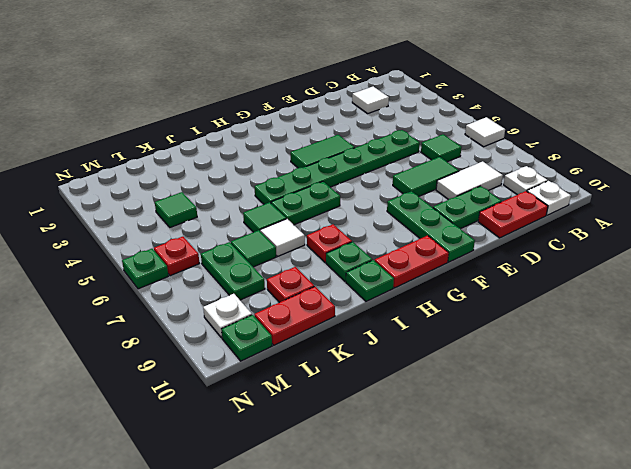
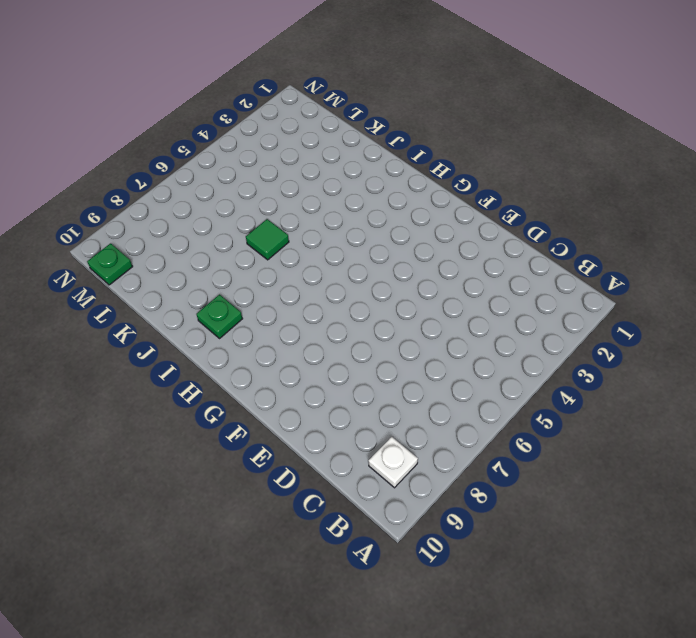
none -> white 1x1 tile [465,117,505,147]
none -> white 1x1 plate [527,181,571,215]
none -> white 1x1 tile [352,86,389,113]

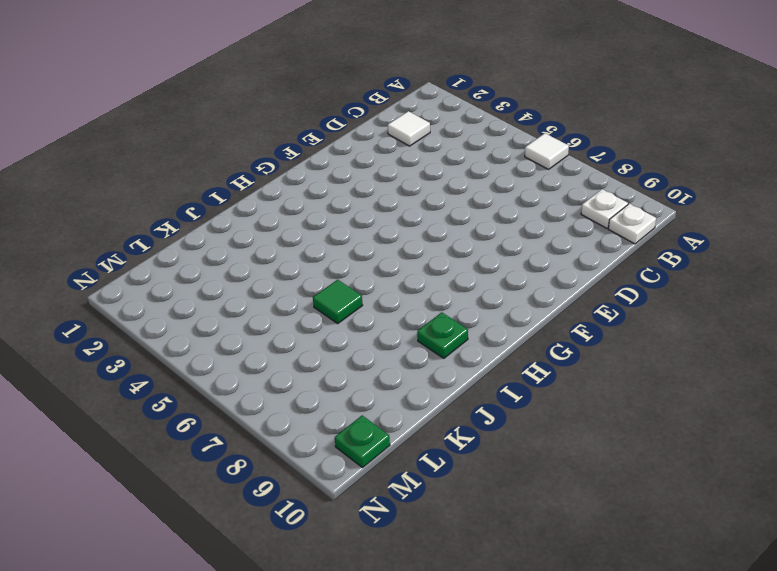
none -> green 1x1 tile [421,134,462,162]
none -> white 1x2 tile [436,161,503,199]
none -> red 1x2 plate [478,191,548,238]

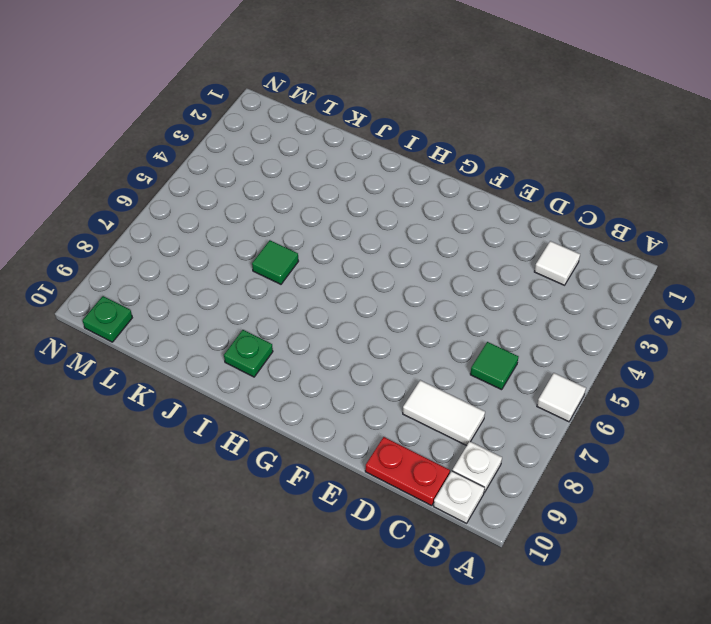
none -> green 1x6 plate [255,130,420,204]
none -> green 1x2 tile [393,157,459,197]
none -> green 1x2 plate [433,186,501,229]

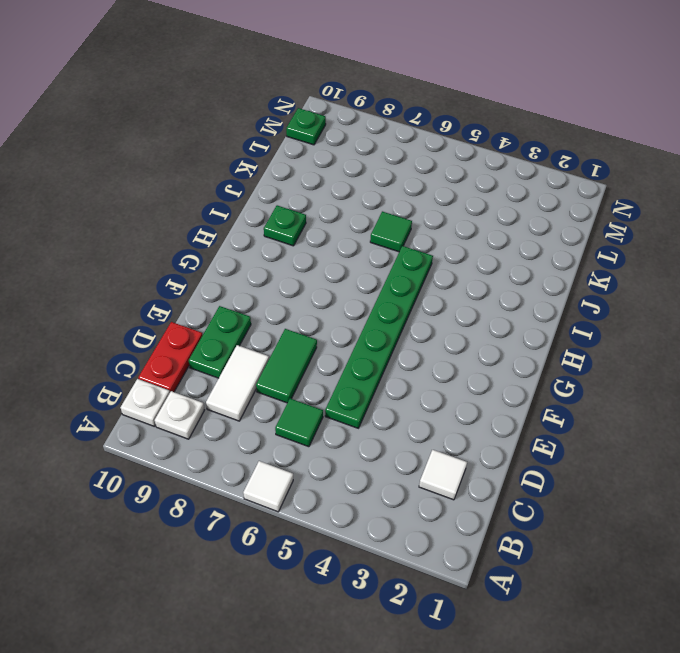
none -> green 1x2 tile [291,135,355,168]
none -> green 1x3 plate [387,191,475,262]
none -> red 1x2 plate [375,236,449,288]

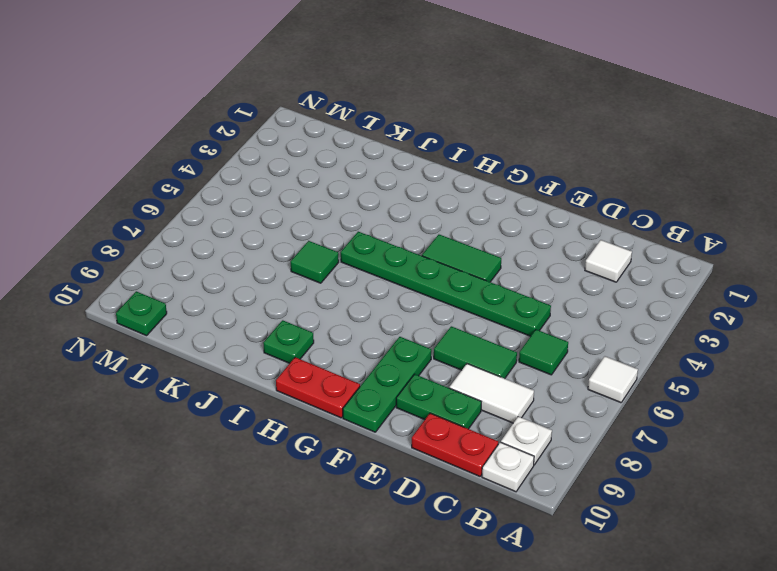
none -> green 1x2 plate [271,182,340,225]
none -> red 1x1 plate [307,224,352,262]
none -> green 1x1 plate [346,260,394,301]

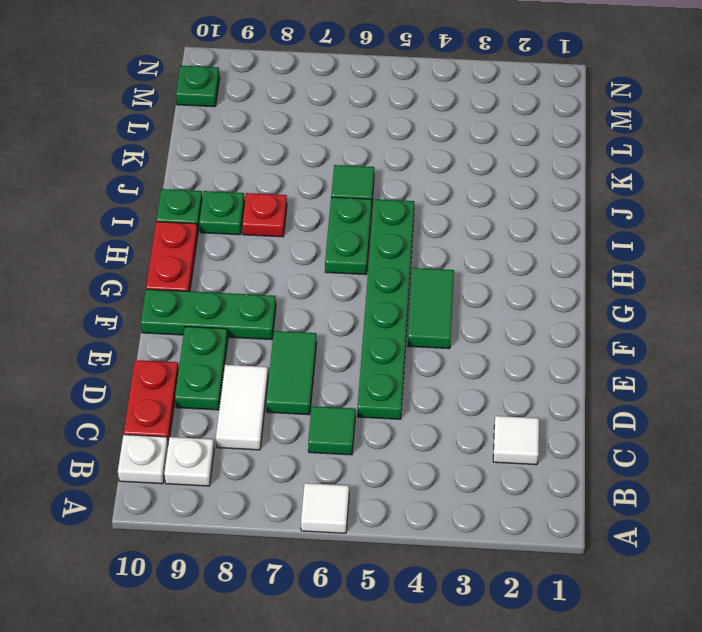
none -> white 1x1 tile [260,219,305,256]
none -> green 1x1 tile [231,230,276,267]
none -> red 1x1 plate [267,267,314,303]

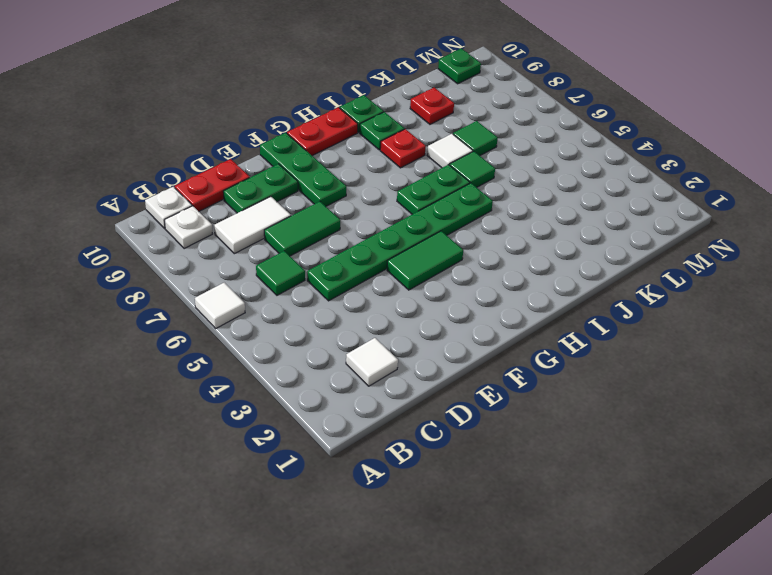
none -> red 1x2 plate [254,287,335,345]
none -> green 1x1 tile [155,192,197,227]
none -> green 1x2 plate [201,242,265,300]

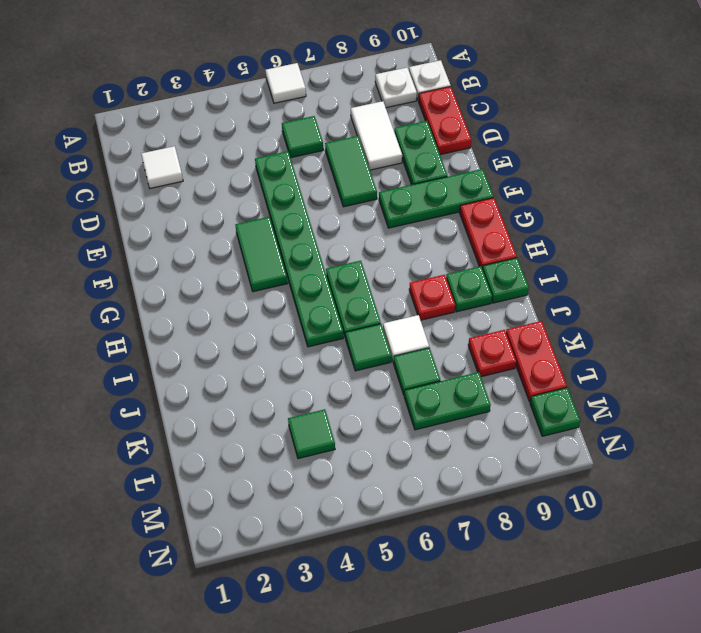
none -> red 1x1 plate [154,237,199,276]
none -> white 1x1 plate [203,294,252,338]
none -> green 1x1 plate [122,249,168,289]

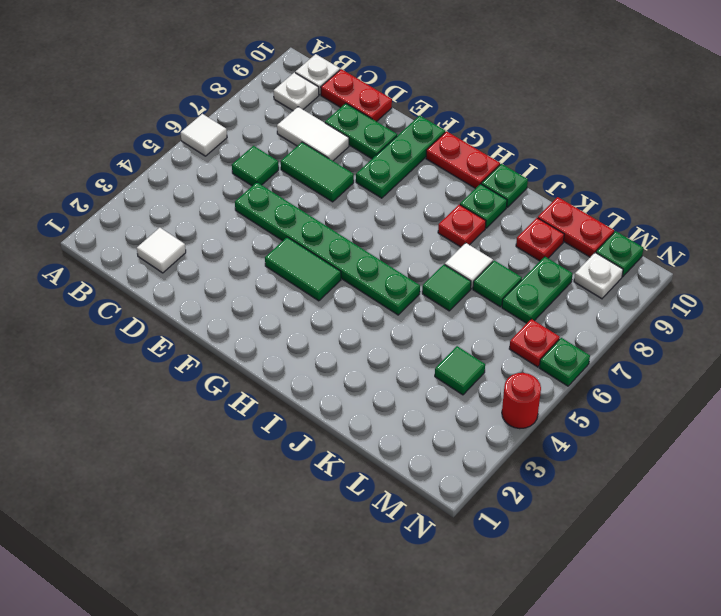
red 1x1 round brick [502,373,541,429] -> none
none -> green 1x2 plate [271,182,340,225]

